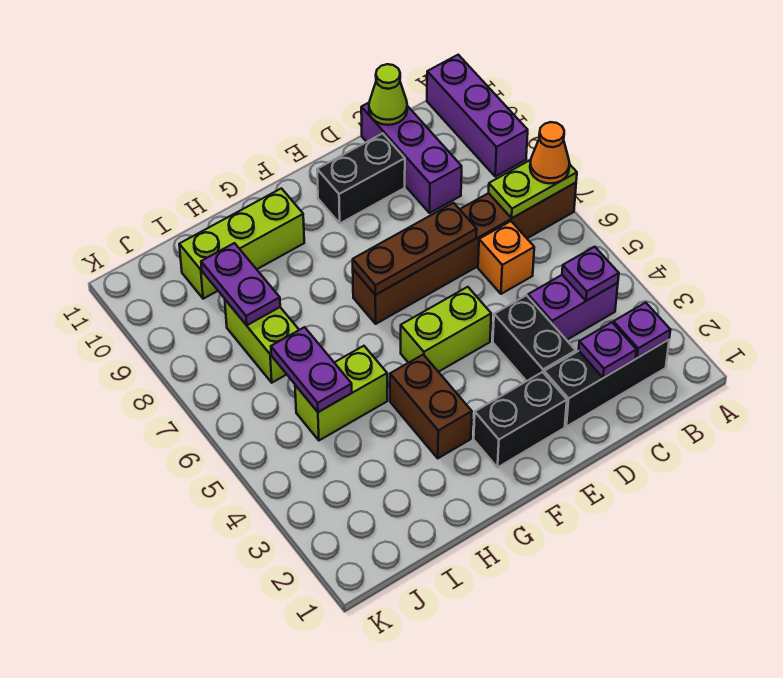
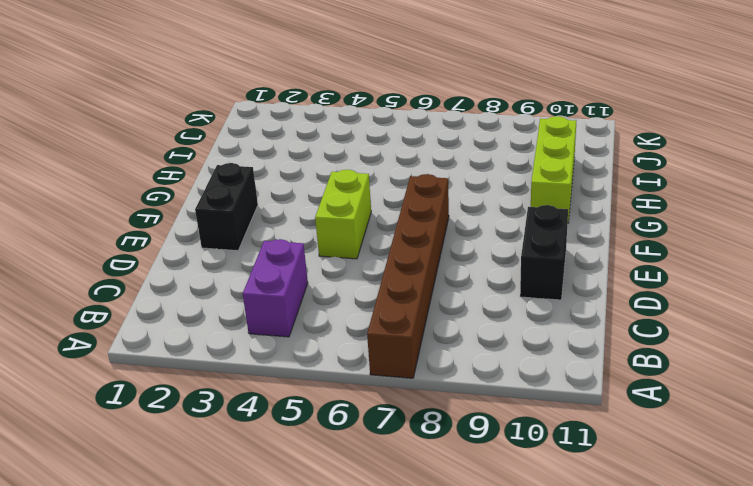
none -> purple 1x3 brick [427,55,528,177]
none -> black 1x3 brick [544,340,669,427]
none -> orange 1x1 brick [478,221,534,294]

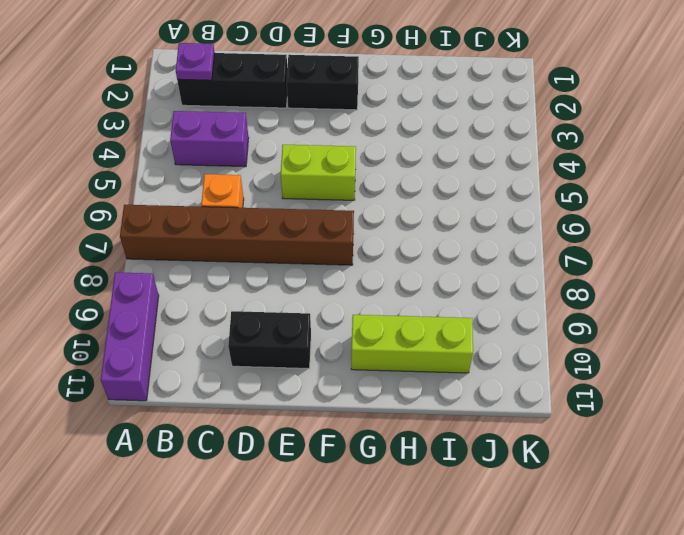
none -> purple 1x3 brick [361,103,462,213]
none -> black 1x2 brick [493,295,576,381]
none -> brown 1x2 brick [390,354,472,458]

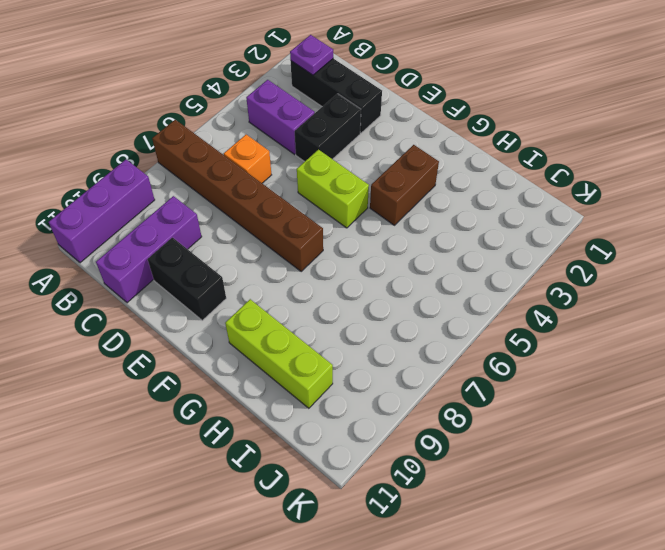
none -> black 1x2 brick [474,372,567,467]
none -> lime 1x2 brick [295,346,387,440]
none -> lime 1x2 brick [225,300,299,383]

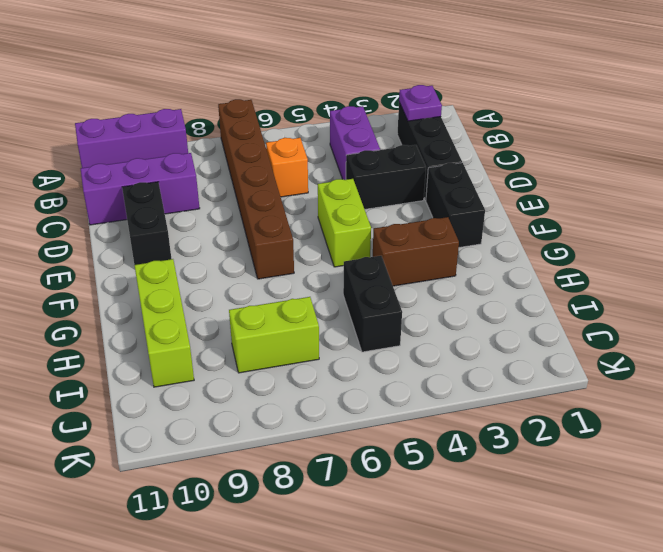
black 1x2 brick [343,256,402,352] -> lime 1x2 brick [295,346,387,440]
none -> lime 1x2 plate [489,160,577,218]
none -> purple 1x1 plate [562,247,619,301]
none -> purple 1x1 plate [579,322,636,378]

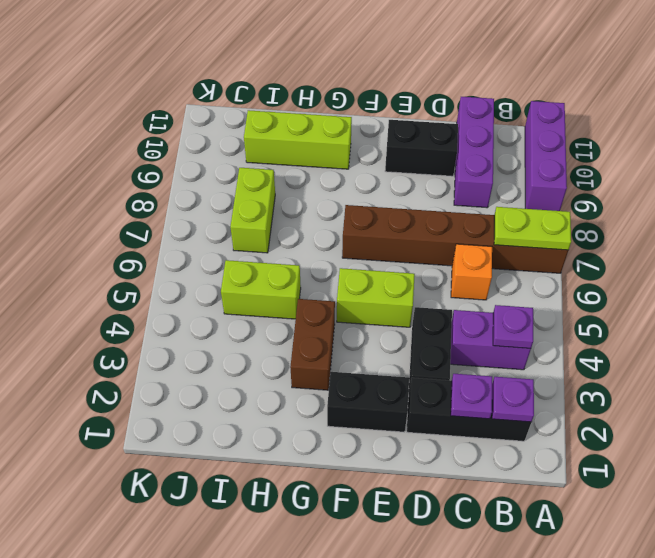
none -> lime 1x1 cone [369,64,407,125]
none -> brown 1x3 plate [353,203,477,295]
none -> purple 1x2 plate [271,327,352,412]

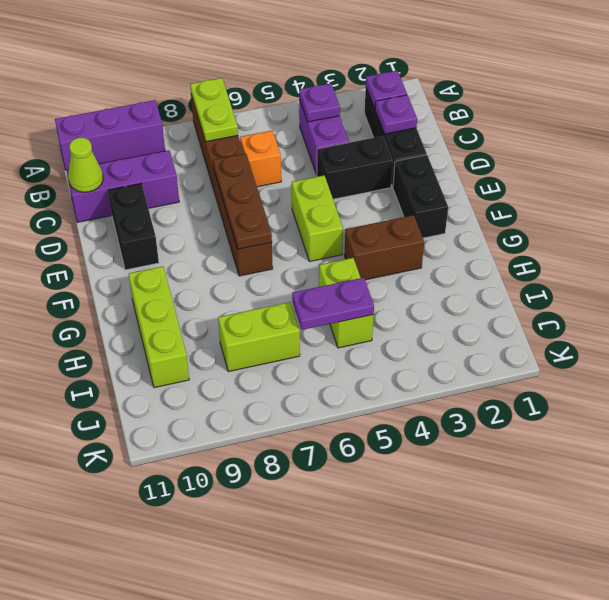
none -> purple 1x2 plate [201,243,280,325]
none -> orange 1x1 cone [530,122,570,183]

